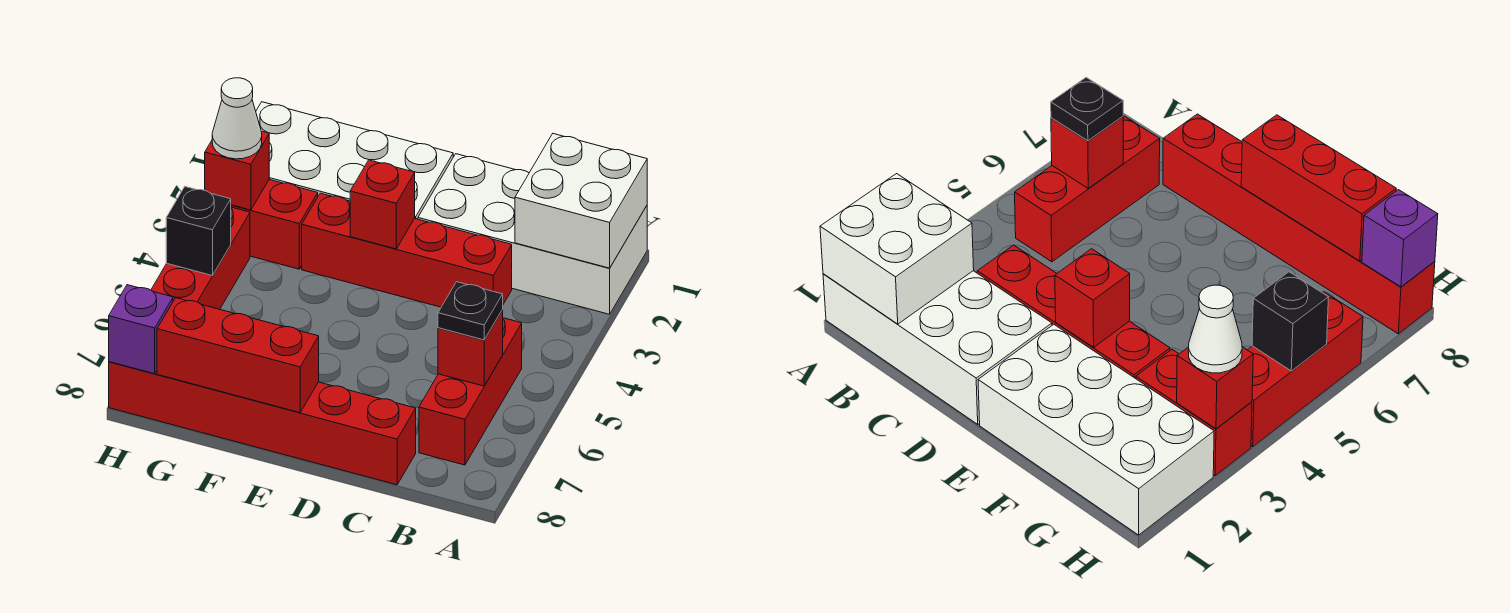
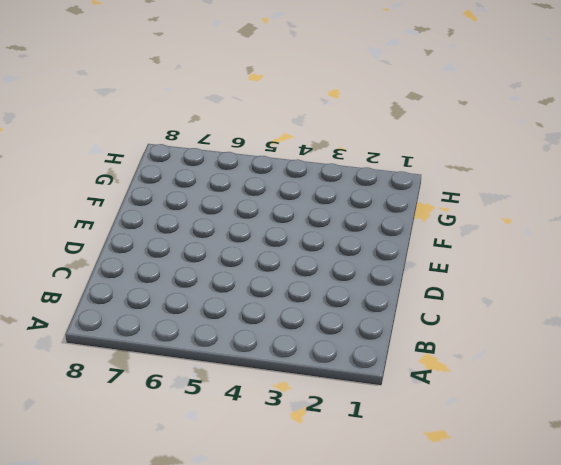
none -> white 2x4 brick [418,154,647,314]
none -> red 1x3 brick [419,318,522,465]
none -> red 1x4 brick [302,193,512,307]

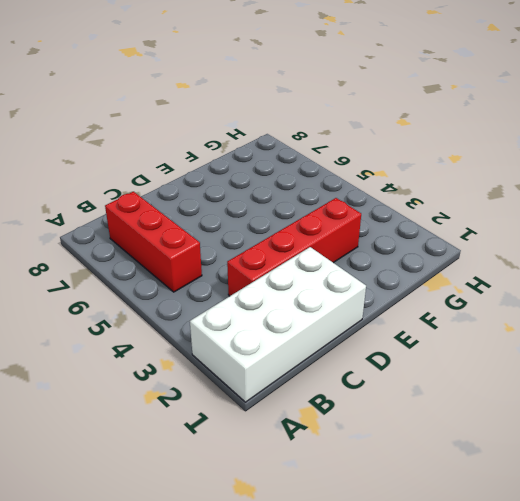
none -> red 1x6 brick [109,362,416,485]
none -> white 2x4 brick [256,102,453,219]
none -> red 1x2 brick [231,180,318,269]

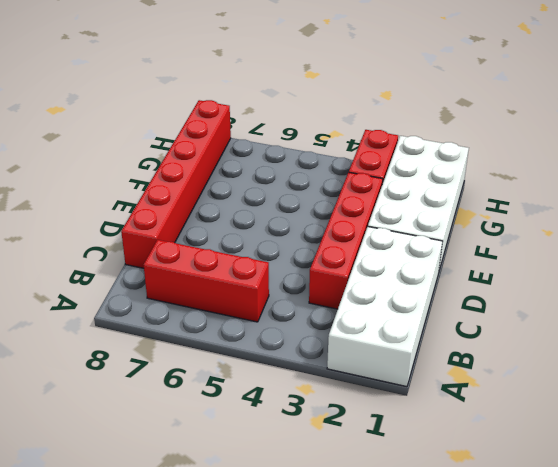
none -> red 1x3 brick [151,207,250,309]
none -> white 2x2 brick [515,134,647,268]
none -> red 1x1 brick [438,310,503,386]

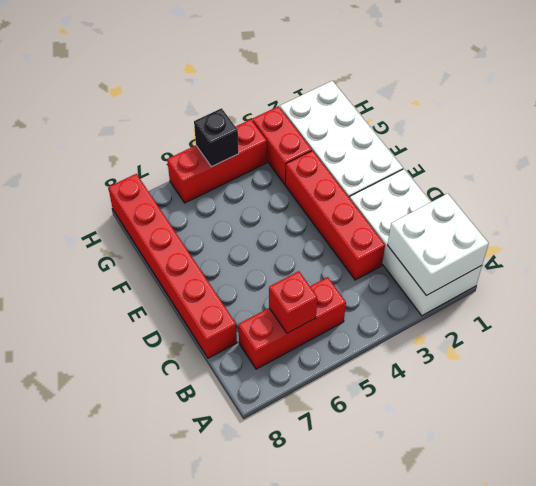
none -> red 1x1 brick [350,160,415,249]
none -> red 1x3 brick [157,298,319,413]
none -> red 1x1 brick [205,131,269,210]

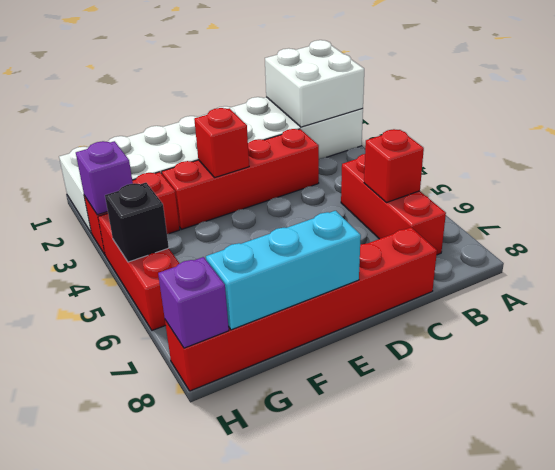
cyan 1x3 brick [206,211,361,330] -> red 1x3 brick [157,298,319,413]
purple 1x1 brick [76,141,133,215] -> red 1x1 brick [205,131,269,210]
none -> black 1x1 plate [438,282,503,340]
none -> white 1x1 cone [212,78,262,159]

